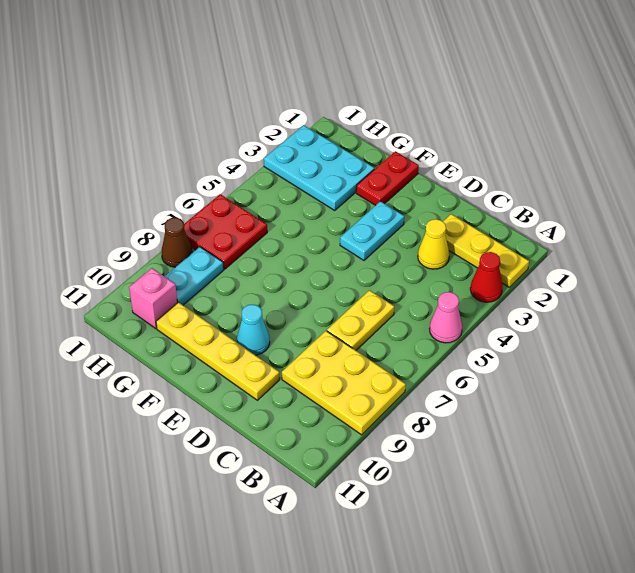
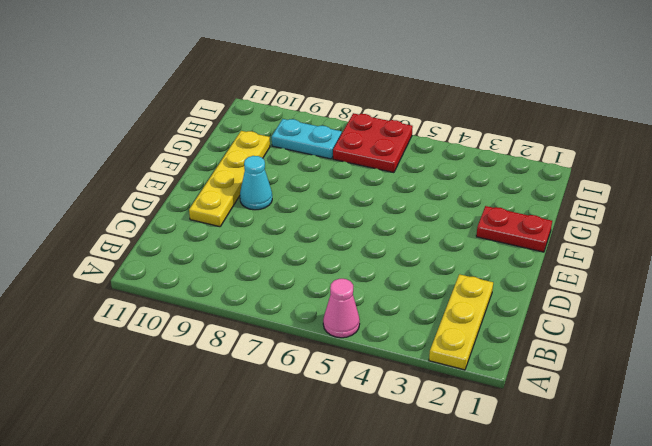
none -> red 1x1 cone [470,252,503,302]
none -> yellow 2x3 plate [282,331,406,435]
none -> yellow 1x1 cone [418,219,449,269]

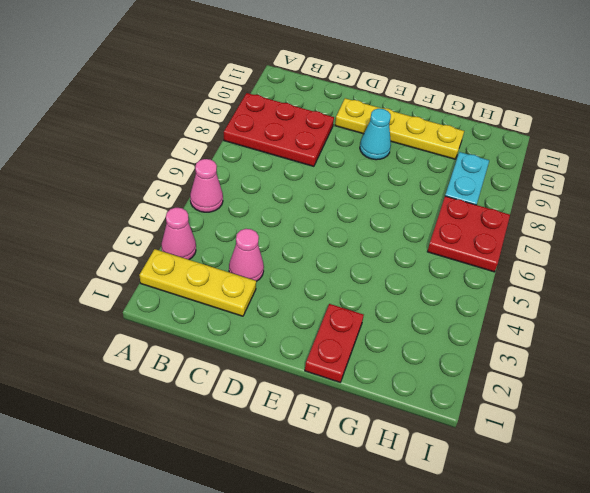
pink 1x1 cone [161,208,196,260] -> red 1x1 cone [470,252,503,302]
red 2x3 plate [224,93,334,166] -> yellow 2x3 plate [282,331,406,435]
pink 1x1 cone [229,229,264,281] -> yellow 1x1 cone [418,219,449,269]
none -> yellow 1x2 plate [327,290,394,350]
none -> cyan 1x2 plate [340,201,404,260]
none -> cyan 2x3 plate [264,125,374,210]

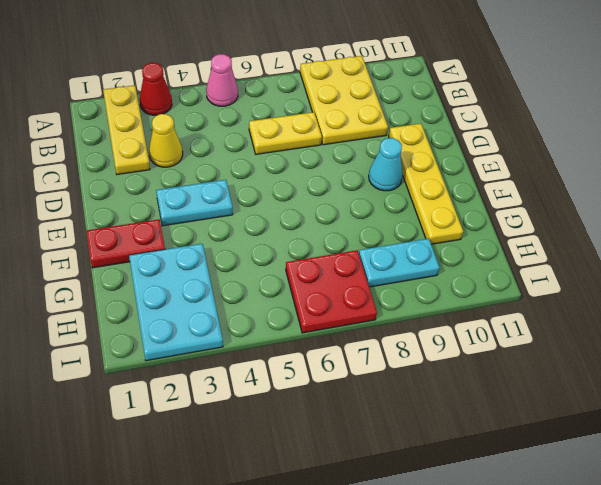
none -> pink 1x1 brick [129,268,177,328]
none -> brown 1x1 cone [162,218,193,267]

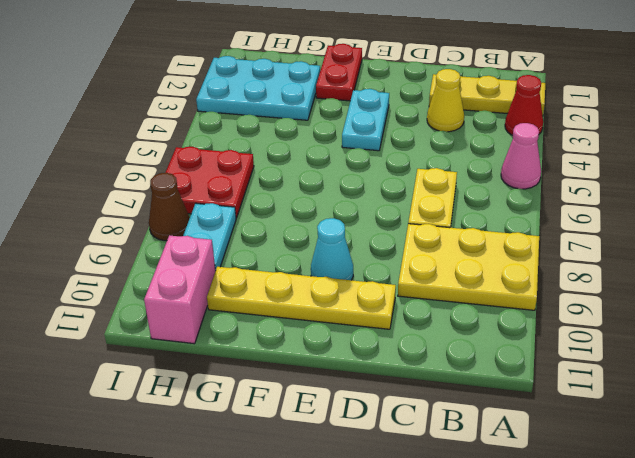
pink 1x2 brick [144,235,216,344] -> pink 1x1 brick [129,268,177,328]

